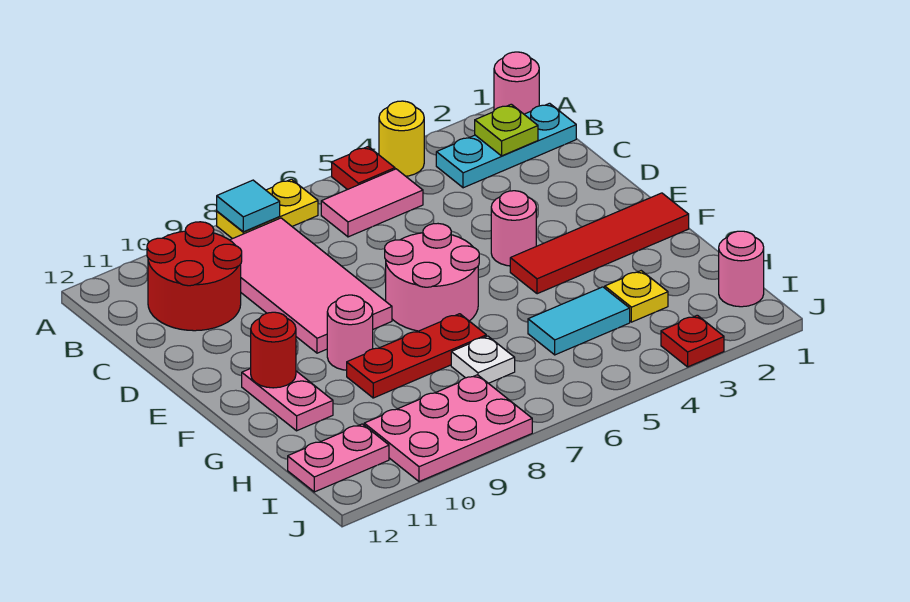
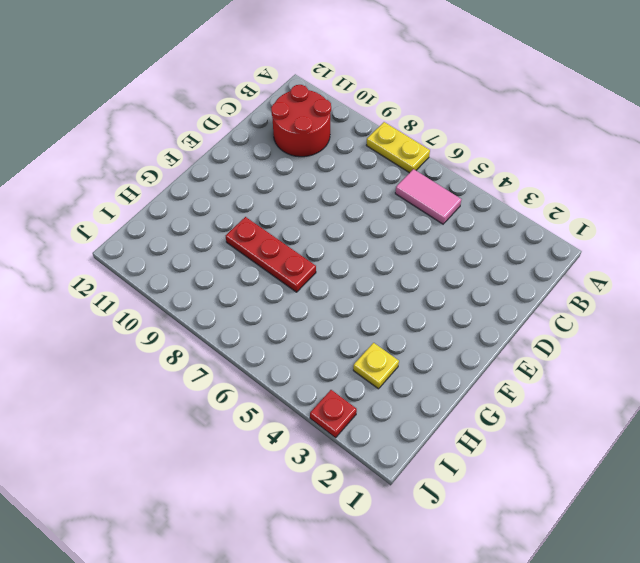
none -> pink 1x1 round brick [494,52,539,114]
none -> yellow 1x1 round brick [379,101,424,176]
none -> red 1x1 plate [332,147,395,190]

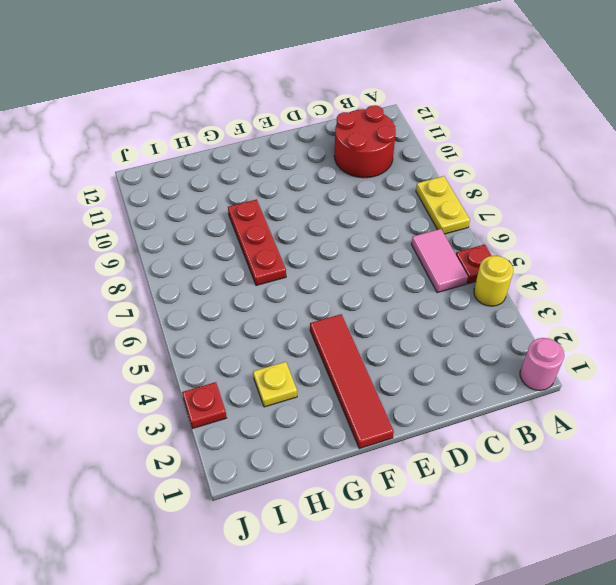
none -> cyan 1x3 plate [436,103,576,188]
none -> pink 2x4 tile [230,218,392,353]
none -> pink 1x1 round brick [491,191,536,266]

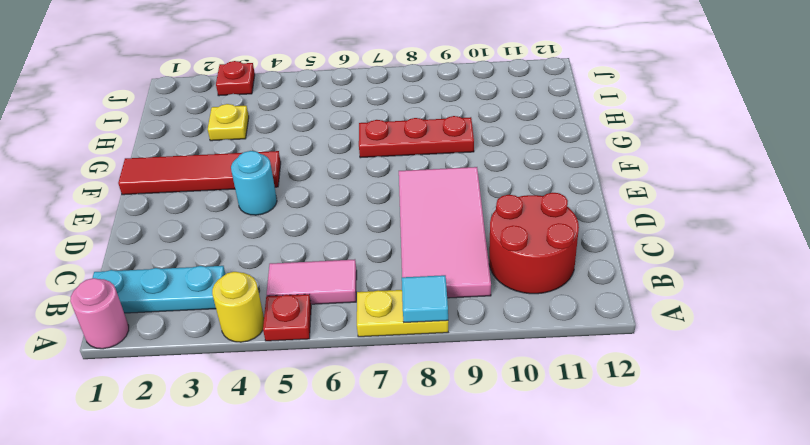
cyan 1x1 round brick [231,151,277,215] -> pink 1x1 round brick [491,191,536,266]
none -> pink 2x2 round brick [385,224,479,331]
none -> pink 1x1 round brick [327,295,373,370]
none -> pink 1x2 plate [242,369,333,431]

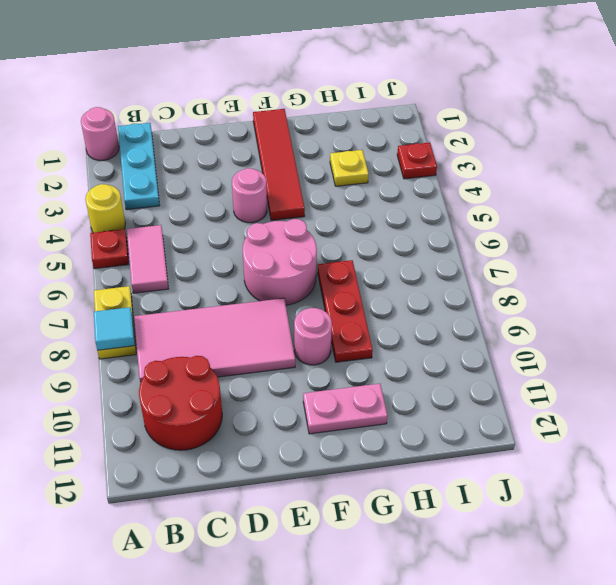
none -> cyan 1x2 tile [528,287,630,355]
none -> white 1x1 plate [451,336,515,383]
none -> pink 1x1 round brick [719,231,764,307]

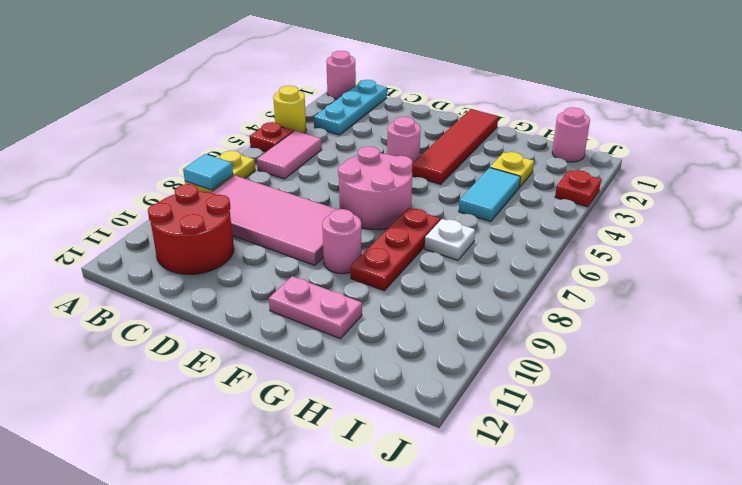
none -> pink 2x3 plate [364,375,532,482]
none -> pink 1x2 plate [288,424,389,492]
none -> lime 1x1 plate [475,104,538,156]

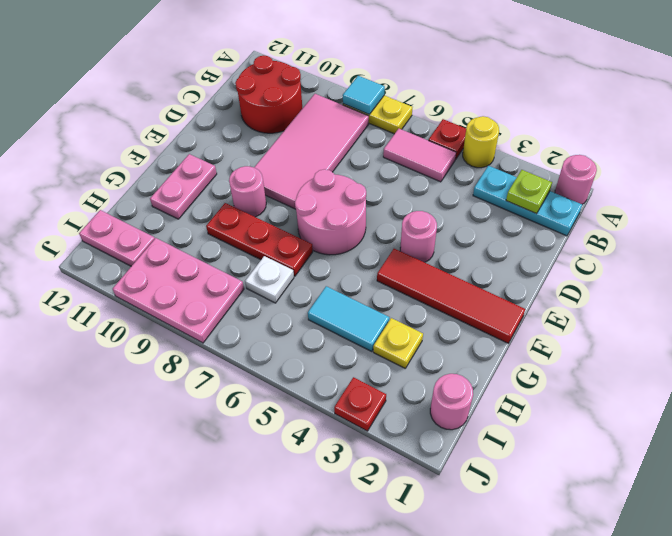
none -> red 1x1 round brick [251,312,296,388]

